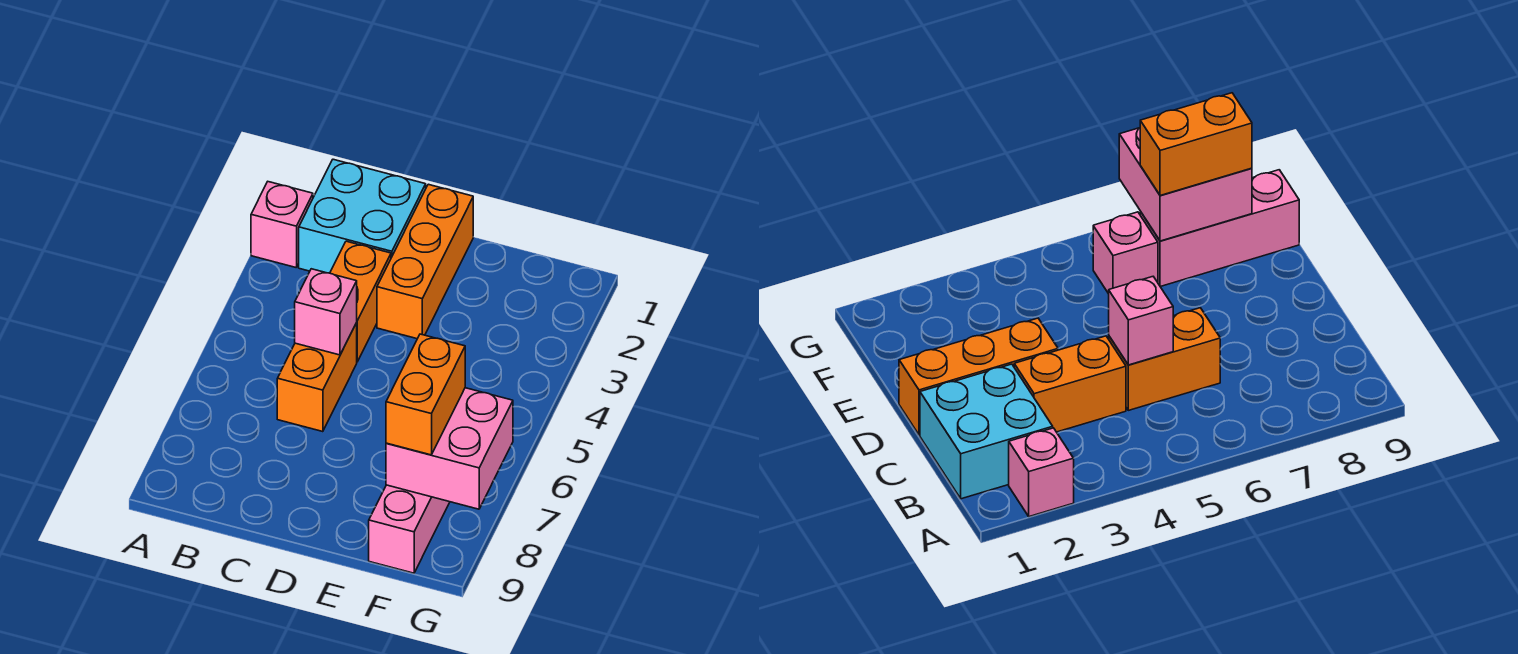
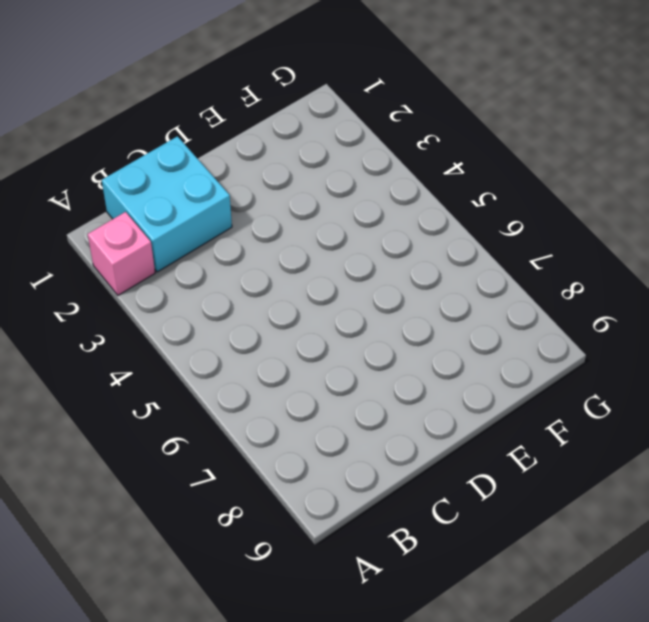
none -> orange 1x2 brick [330,241,391,362]
none -> orange 1x2 brick [277,323,357,432]

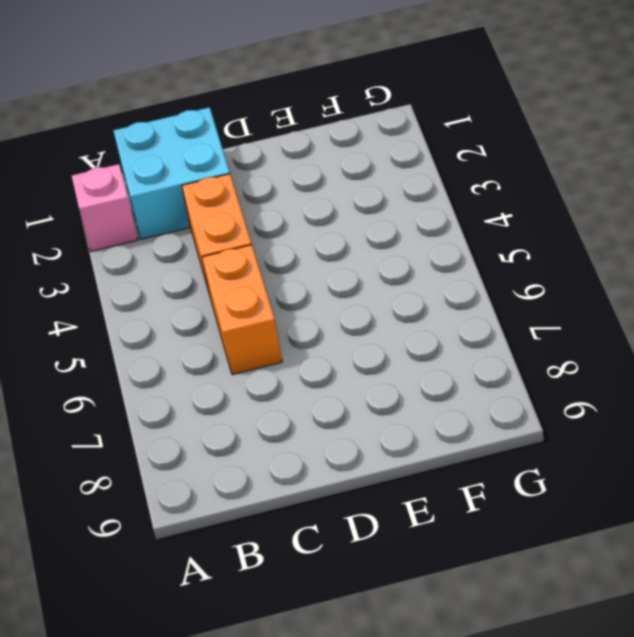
none -> orange 1x3 brick [377,184,473,339]
none -> pink 1x1 brick [1093,212,1158,294]

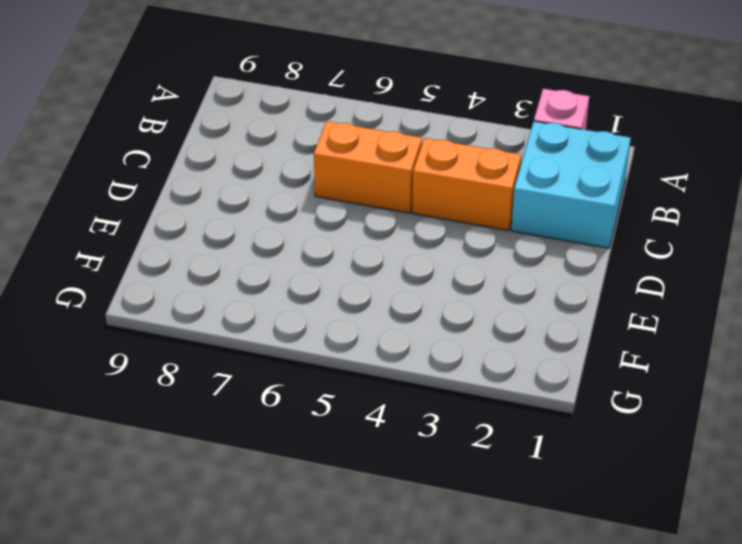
none -> orange 1x3 brick [377,184,473,339]
none -> pink 1x1 brick [1093,212,1158,294]

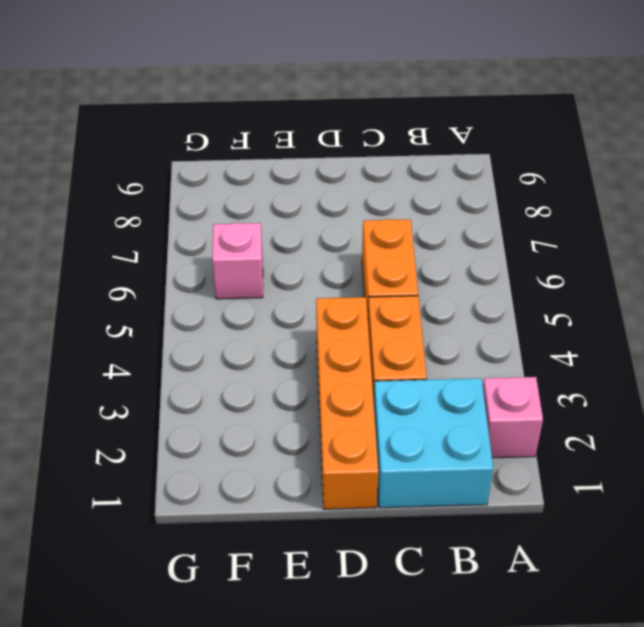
orange 1x4 brick [316,297,378,509] -> orange 1x3 brick [377,184,473,339]
none -> pink 1x3 brick [369,485,450,573]
none -> pink 1x1 brick [295,269,357,355]

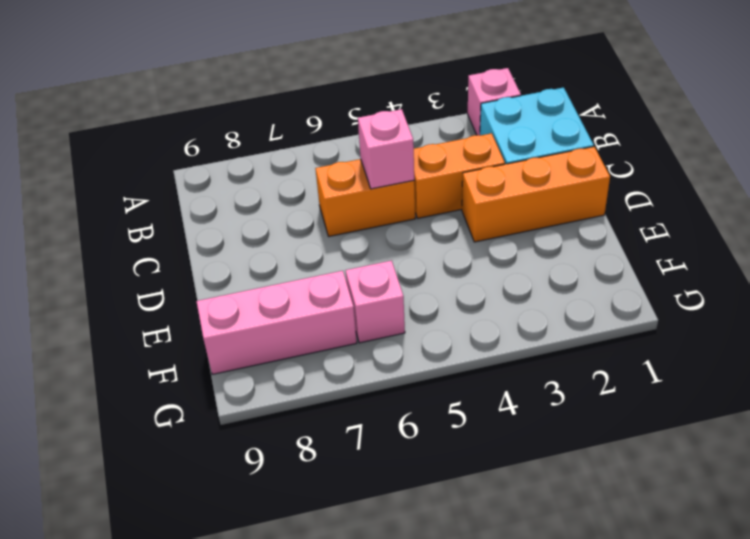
none -> pink 2x2 brick [386,388,513,509]
none -> orange 1x2 brick [386,334,465,455]

